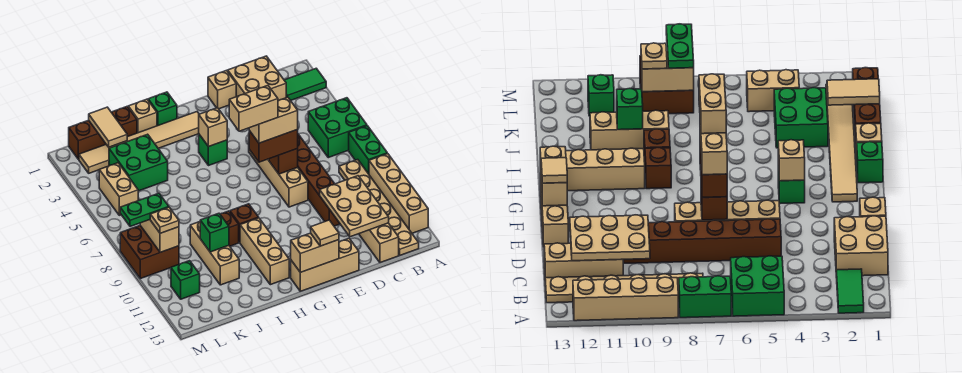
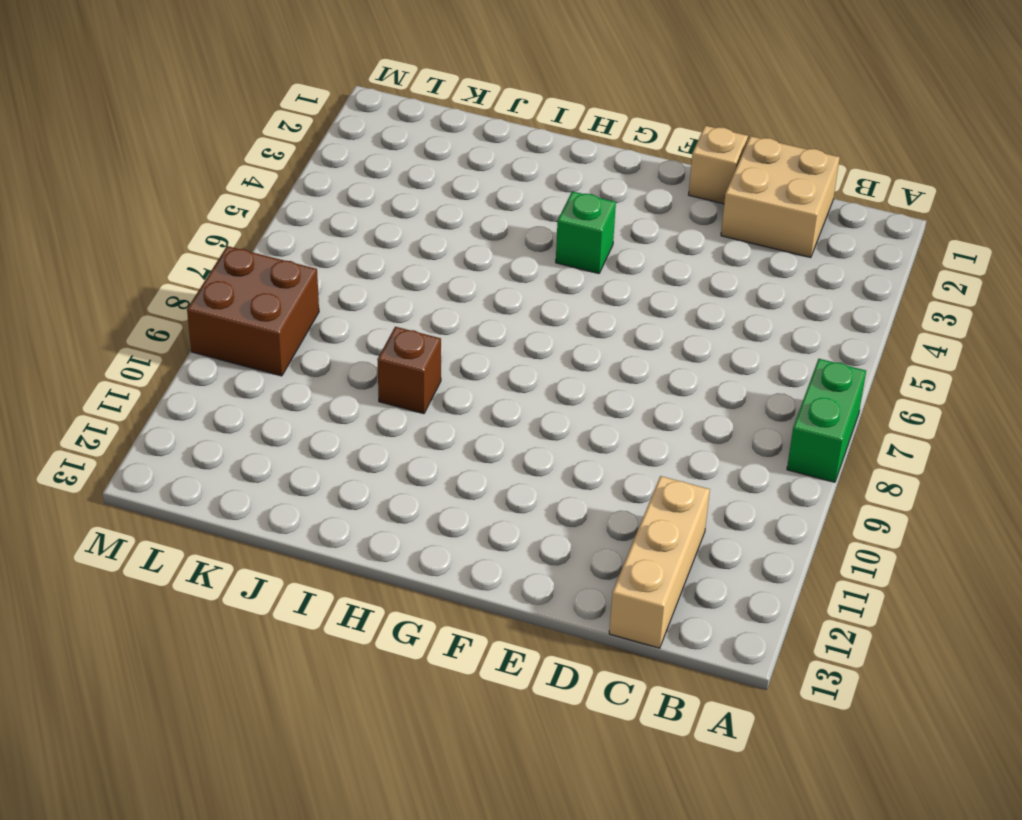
none -> green 1x2 tile [284,68,326,101]
none -> green 2x2 brick [308,98,367,158]
none -> tan 1x4 brick [369,154,428,233]
none -> tan 1x6 plate [339,160,419,255]

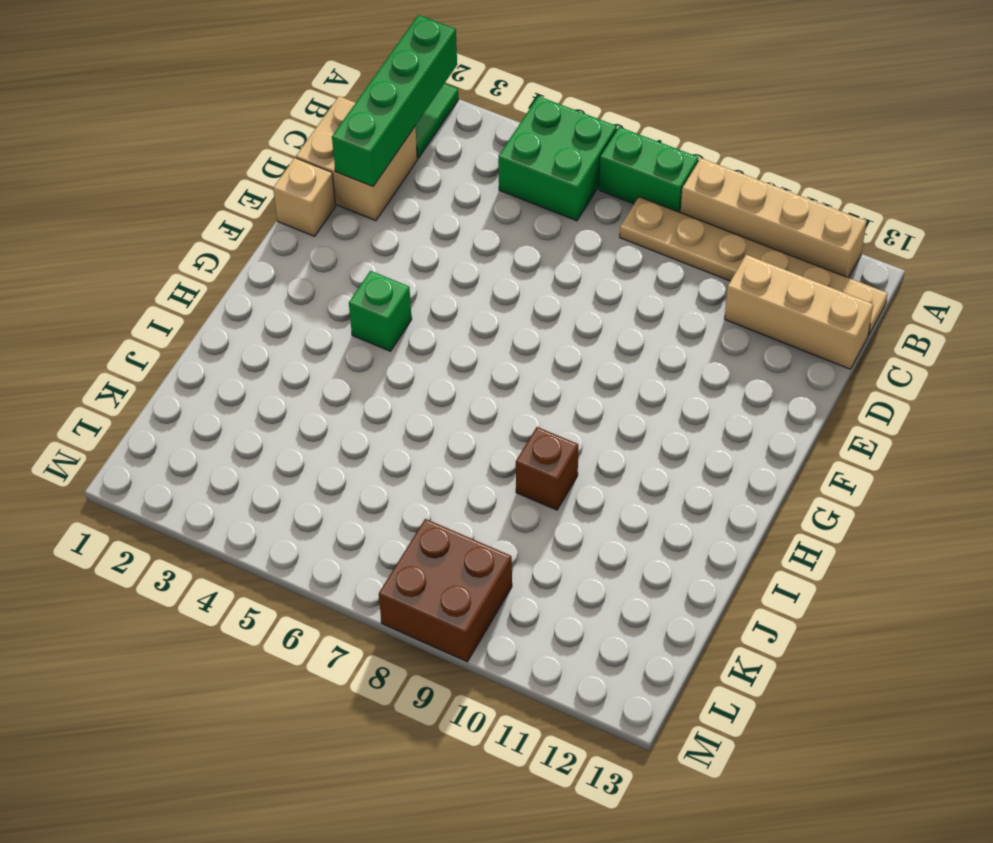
green 1x4 brick [332,15,457,186] -> none
none -> brown 1x6 brick [297,134,340,226]
none -> tan 1x4 brick [249,149,308,207]
none -> tan 1x3 brick [291,238,359,291]
none -> tan 1x6 tile [79,112,199,173]

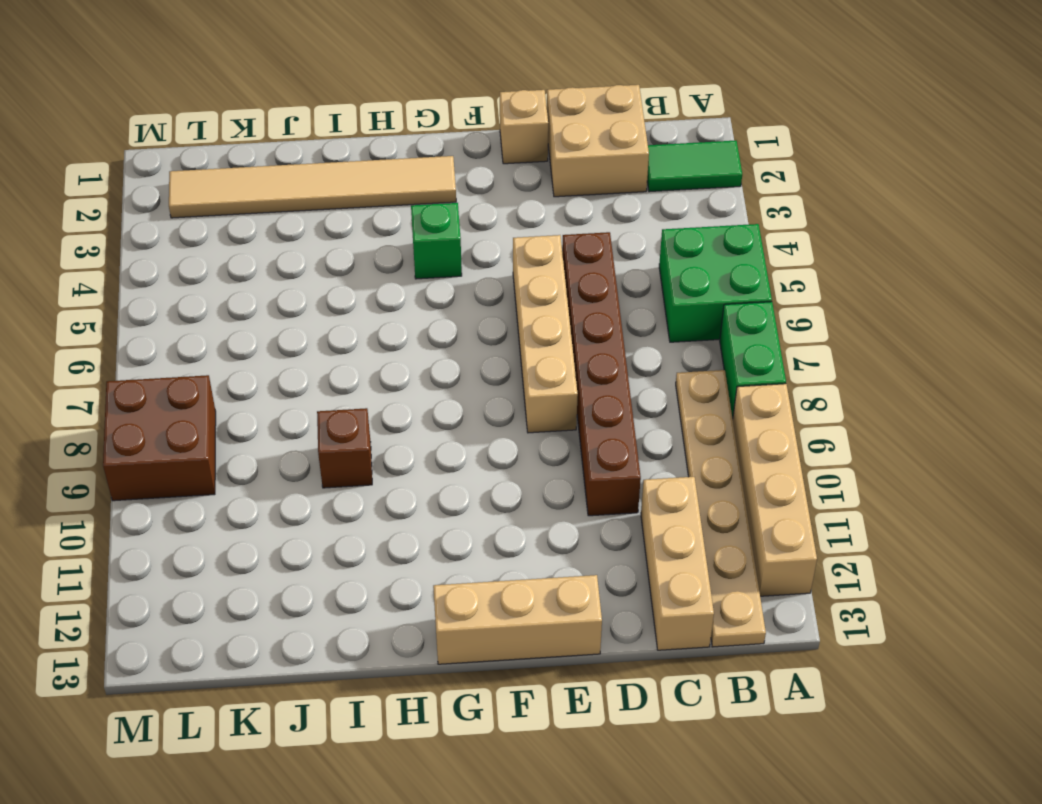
none -> green 1x1 brick [148,92,177,126]
none -> brown 1x1 brick [230,204,259,242]
none -> tan 1x3 brick [240,218,289,285]
none -> tan 1x1 brick [128,99,157,133]

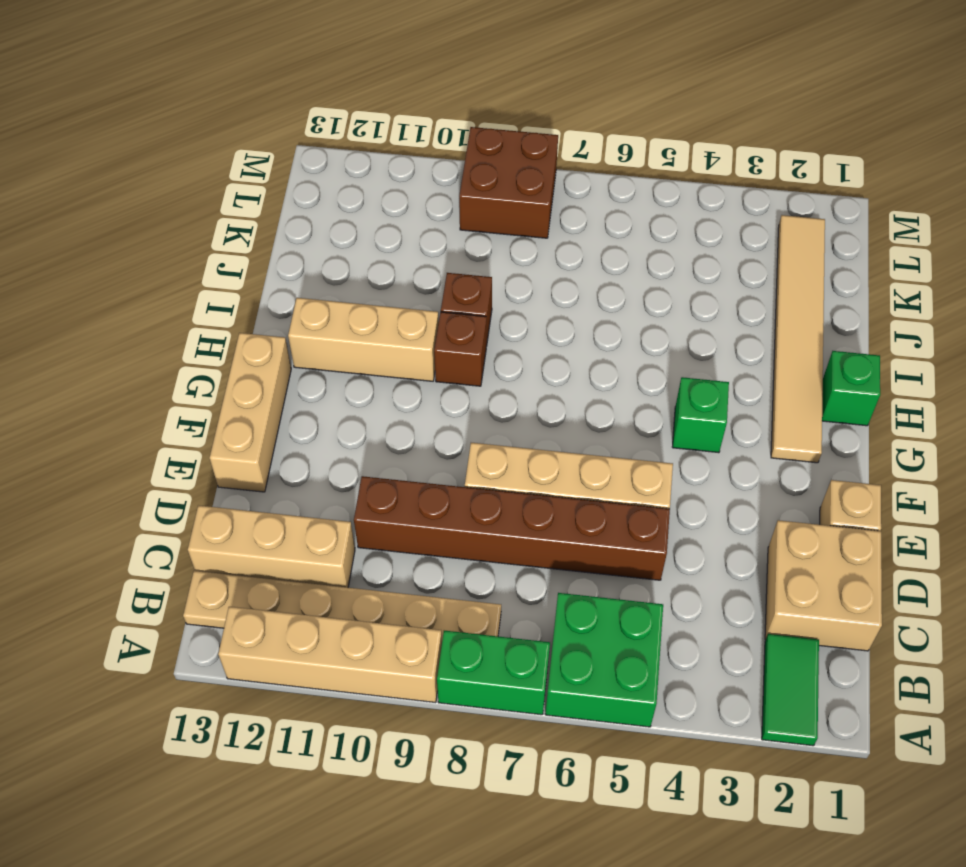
none -> tan 1x1 brick [128,99,157,133]
none -> brown 1x3 brick [69,107,137,160]
none -> green 2x2 brick [109,134,168,191]
none -> tan 1x3 brick [190,222,239,285]

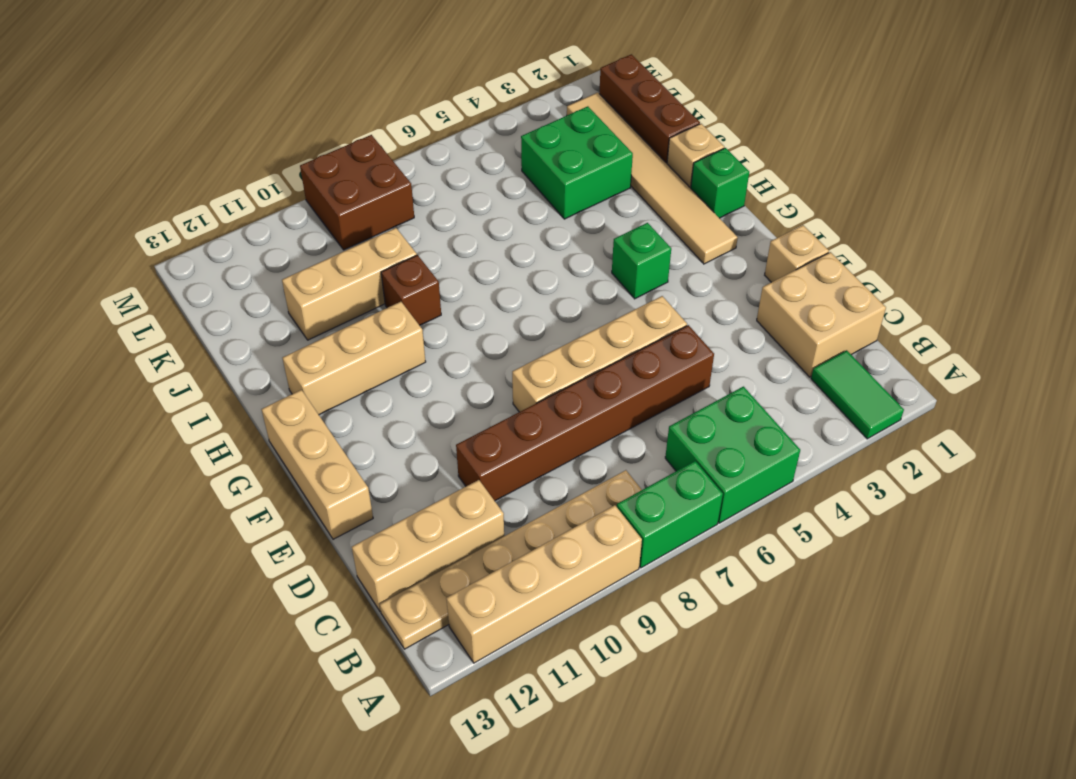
none -> brown 1x1 brick [230,204,259,242]
none -> tan 1x2 brick [99,163,138,215]
none -> green 1x1 brick [171,261,200,299]
none -> tan 2x3 plate [320,176,389,237]

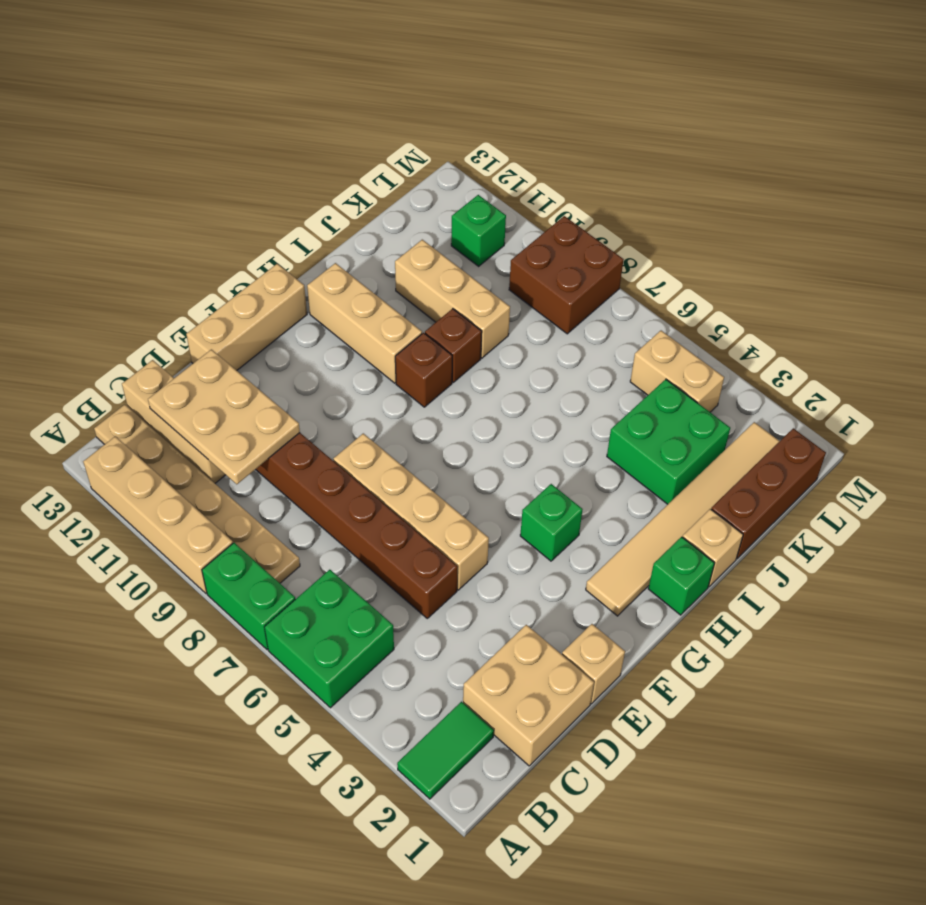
none -> brown 1x1 brick [269,149,298,174]
none -> tan 1x2 brick [291,233,339,272]
none -> tan 1x1 brick [199,108,227,147]
none -> green 1x1 brick [200,213,229,252]

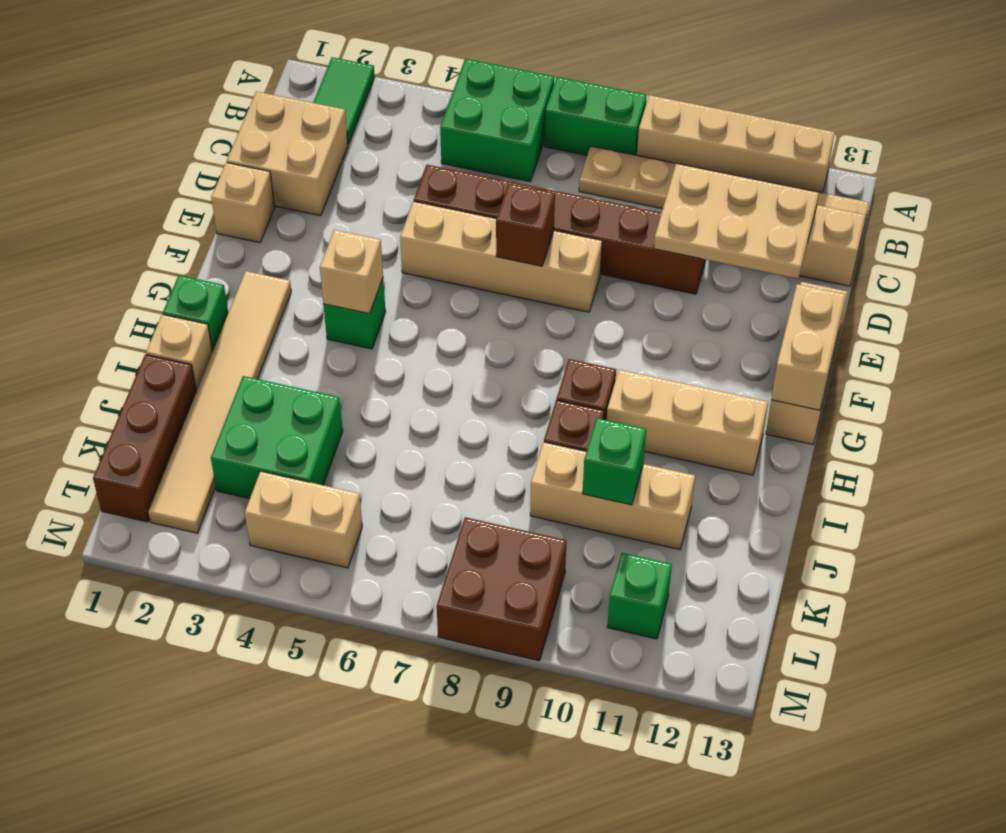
none -> tan 1x2 tile [89,107,127,147]
none -> tan 1x2 brick [140,220,179,252]
none -> brown 1x2 brick [249,130,298,162]
none -> tan 1x1 tile [311,220,339,246]

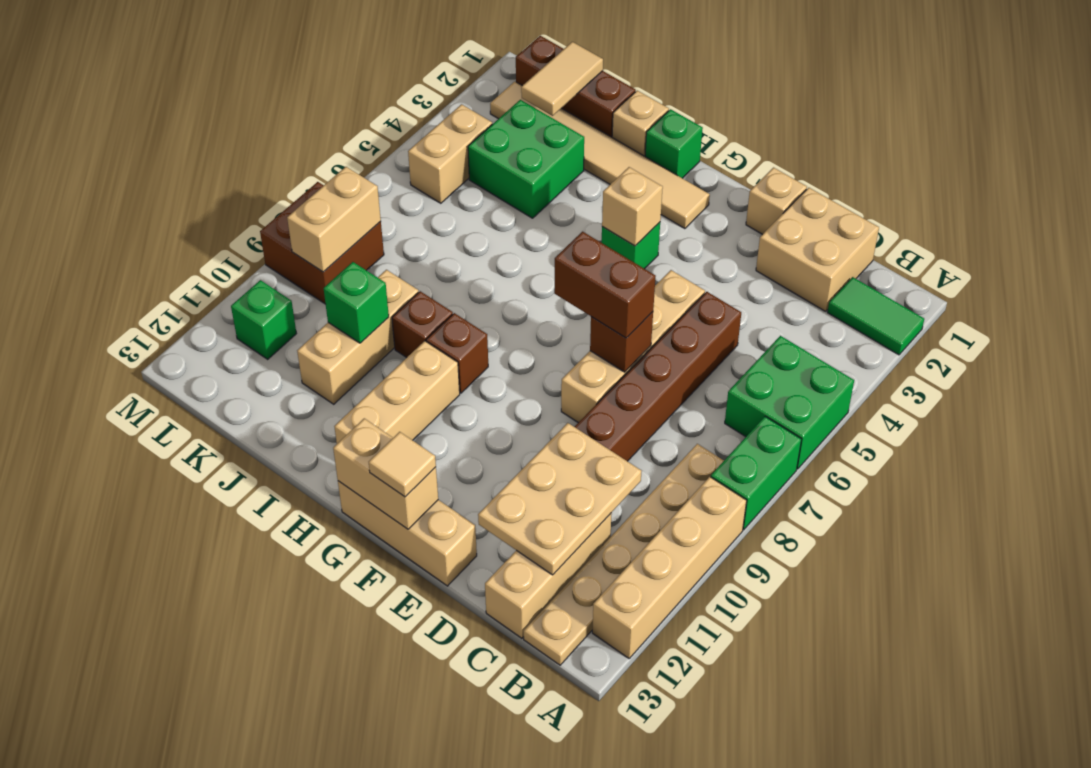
none -> green 1x2 plate [120,193,169,227]
none -> tan 1x1 plate [150,207,179,233]
none -> tan 1x2 brick [249,97,298,143]
none -> tan 1x2 brick [229,86,278,131]

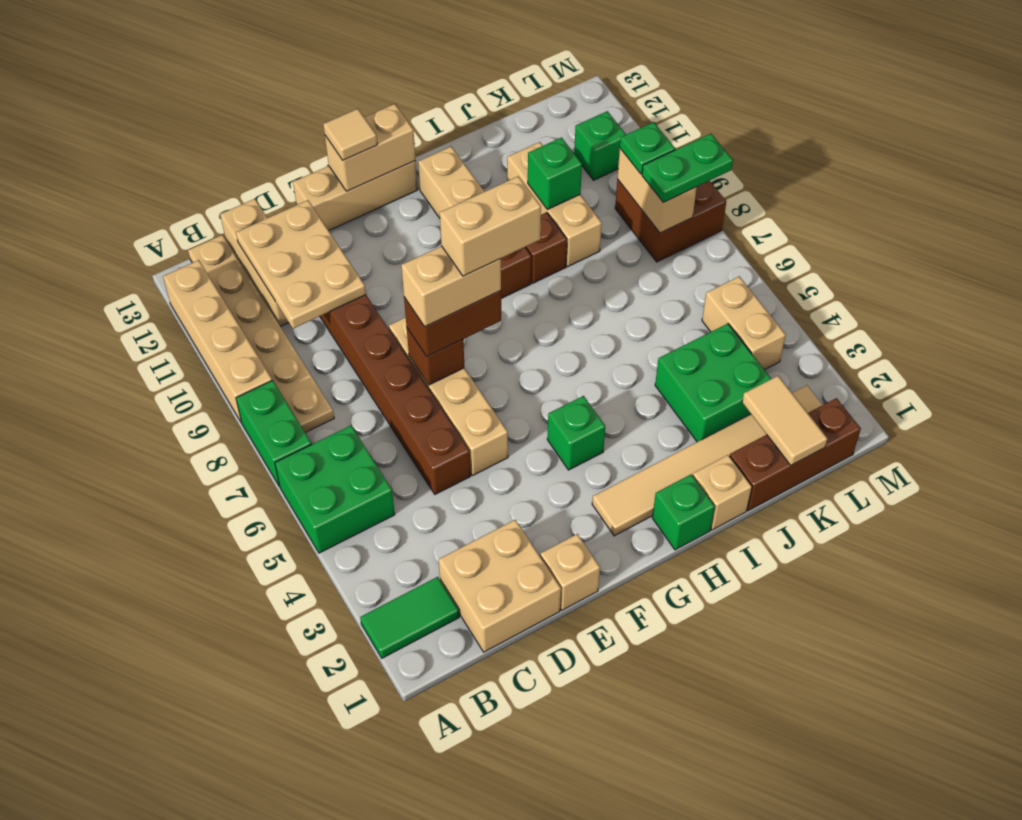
green 1x1 plate [620,122,675,174] -> tan 1x1 plate [150,207,179,233]
none -> tan 1x1 brick [199,108,227,147]

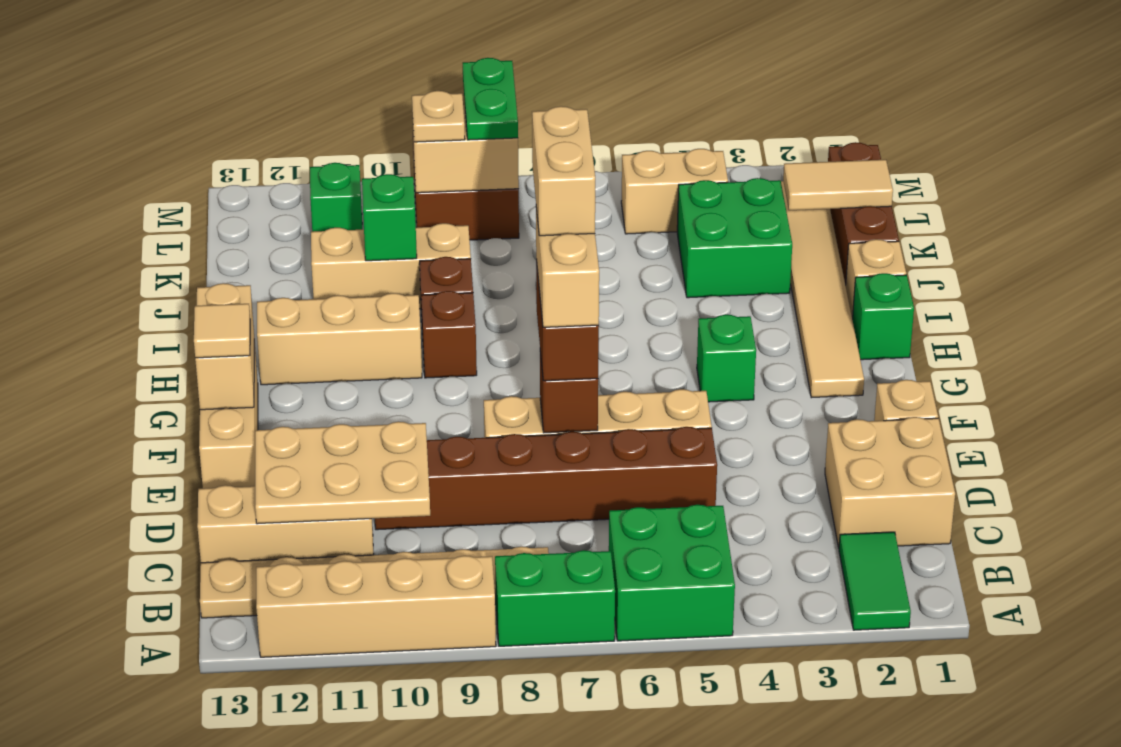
none -> tan 1x1 brick [199,108,227,147]

